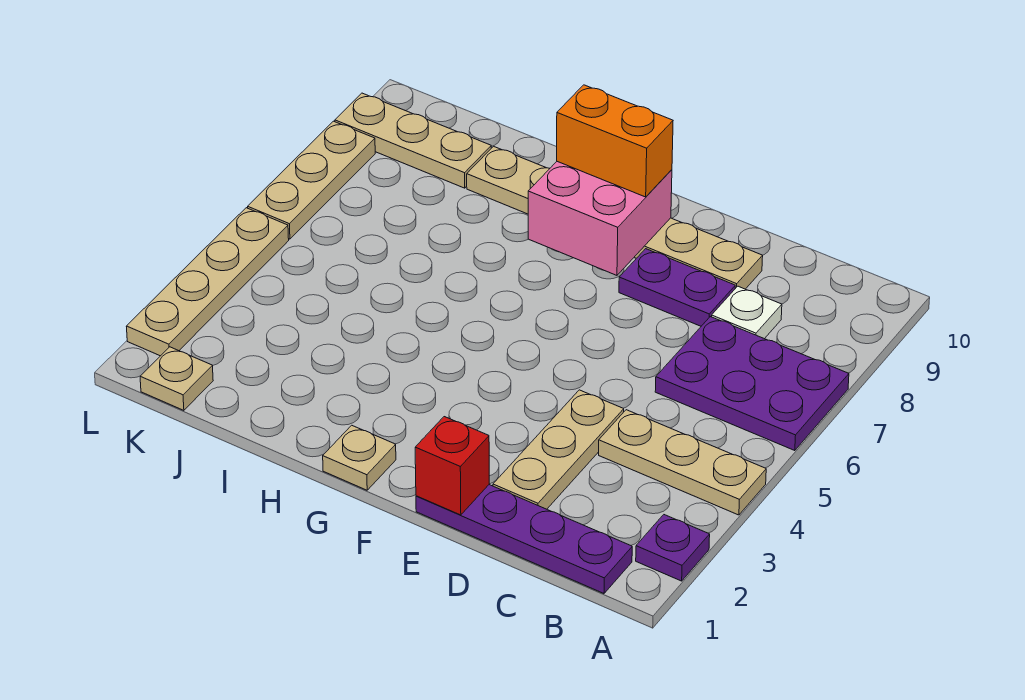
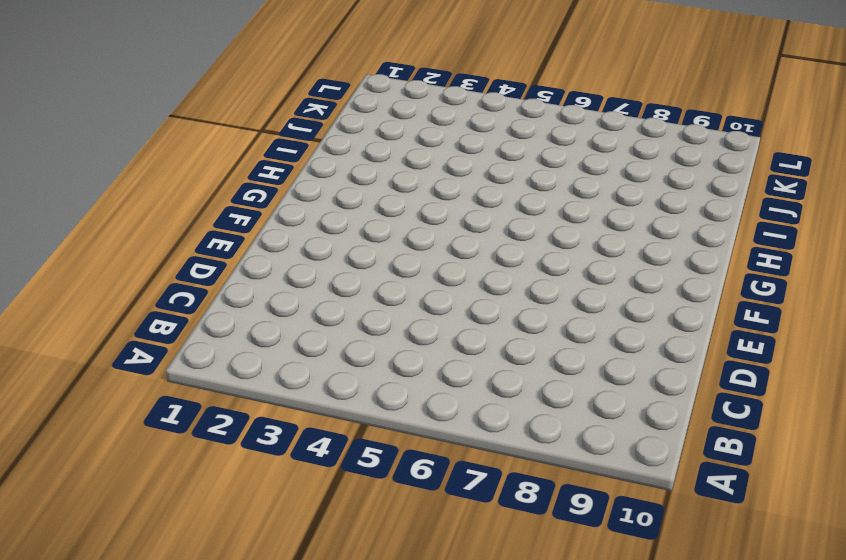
none -> purple 1x1 plate [636,515,710,581]
none -> tan 1x3 plate [599,410,766,515]
none -> purple 2x3 plate [655,317,849,451]

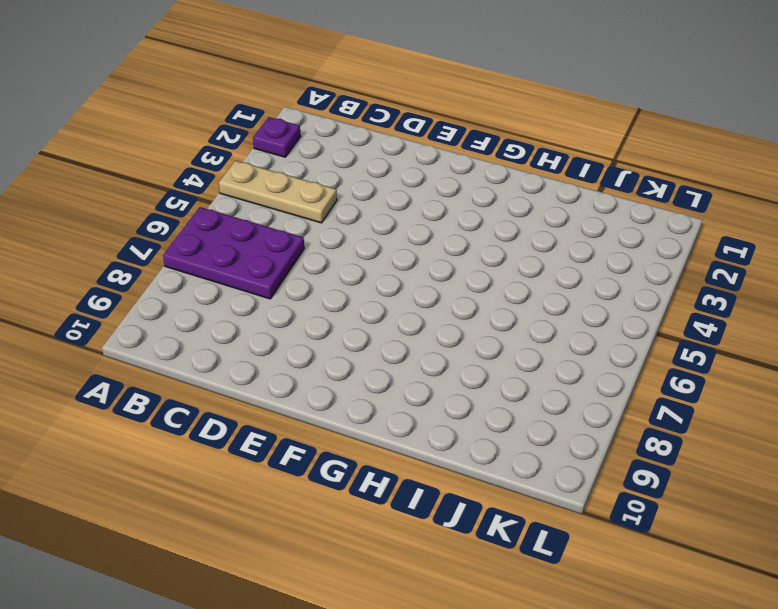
none -> purple 1x4 plate [416,485,632,593]
none -> white 1x1 plate [712,286,782,339]
none -> tan 1x3 plate [493,390,624,509]

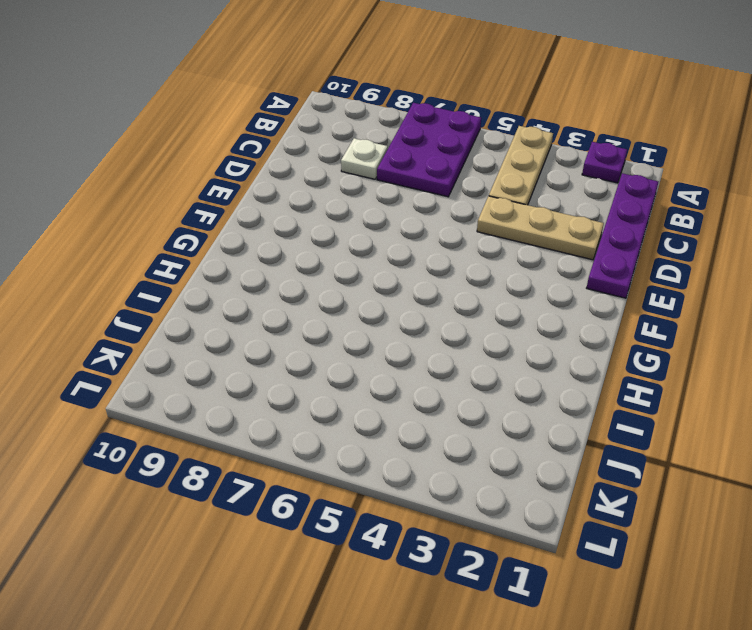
none -> purple 1x2 plate [619,249,735,326]
none -> tan 1x6 plate [467,146,763,289]
none -> tan 1x1 plate [323,425,396,490]

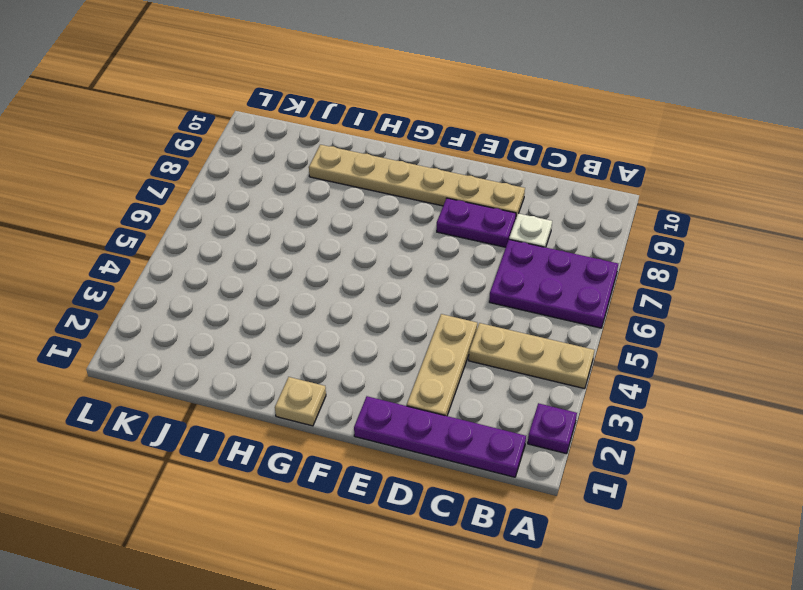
none -> tan 1x3 plate [335,93,491,188]
none -> tan 1x1 plate [140,347,213,410]
none -> tan 1x4 plate [126,208,289,356]

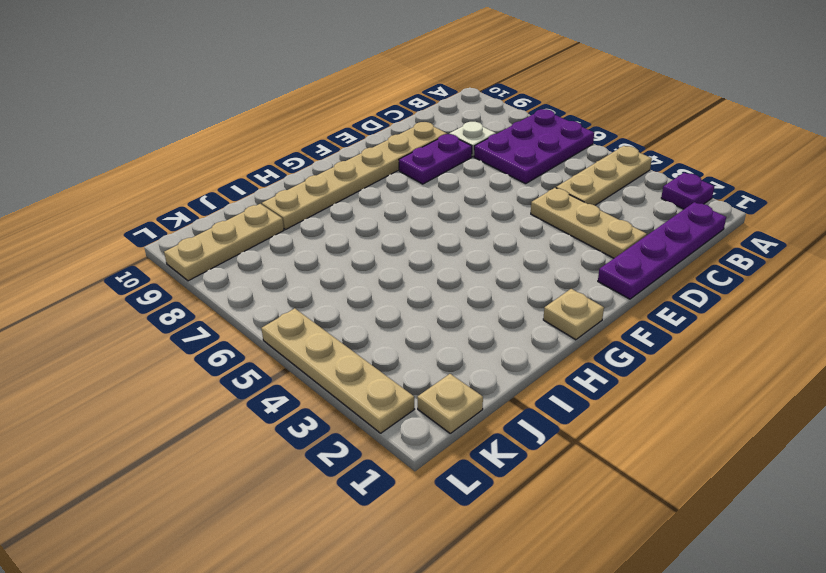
none -> tan 1x3 plate [248,121,375,239]
none -> red 1x1 brick [415,417,489,515]
none -> pink 2x2 brick [528,162,672,275]

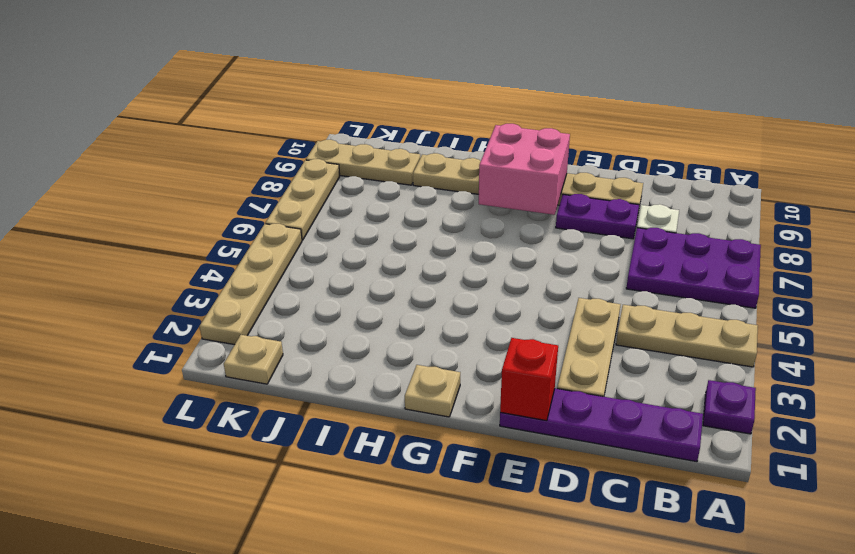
none -> orange 1x2 brick [557,85,673,197]

